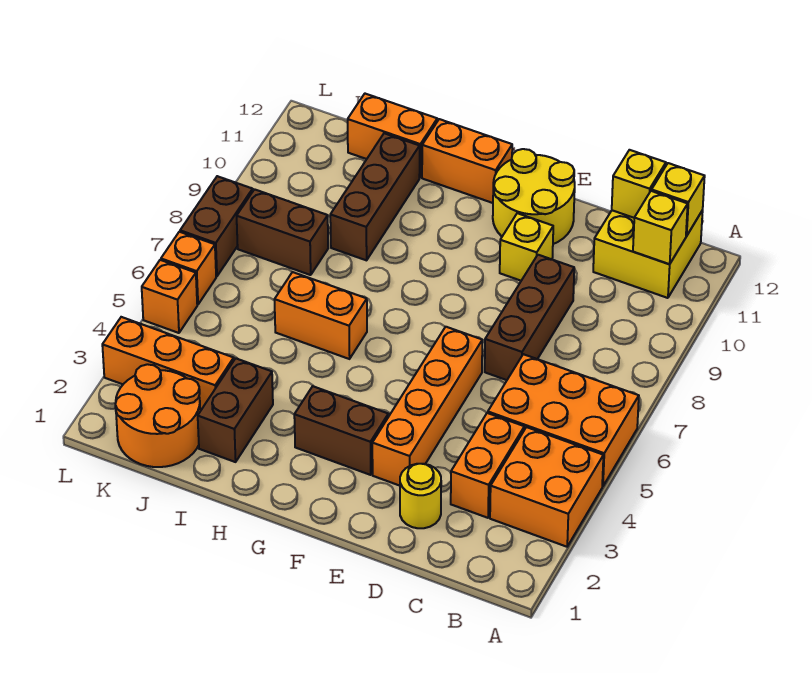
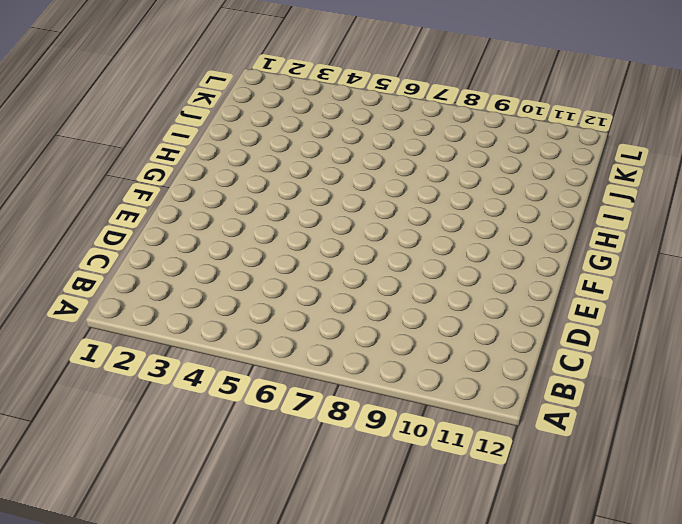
none -> orange 2x2 brick [490,427,603,547]
none -> orange 2x3 brick [488,354,639,486]
none -> yellow 2x2 brick [593,210,703,298]

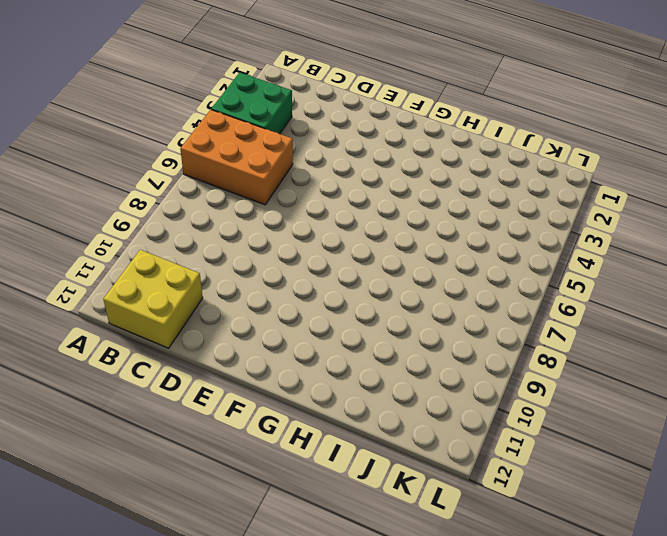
green 2x2 brick [211,73,292,134] -> orange 2x2 brick [490,427,603,547]
none -> orange 1x2 brick [451,413,524,518]
none -> yellow 1x1 round brick [400,464,441,528]
none -> brown 1x3 brick [485,255,574,380]

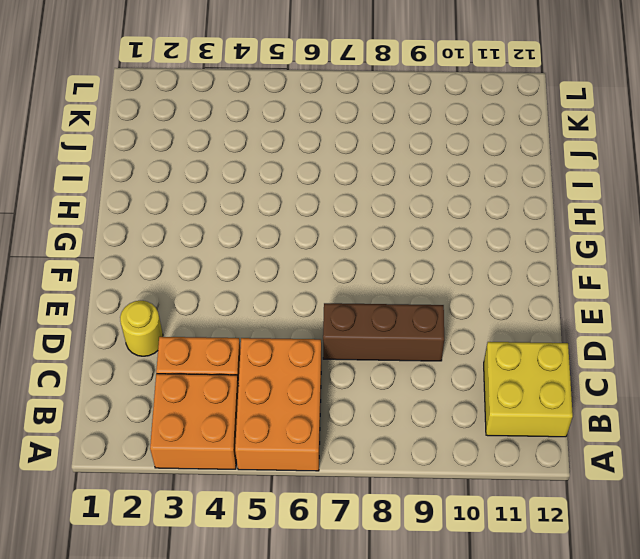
none -> orange 1x4 brick [372,327,482,486]
none -> yellow 1x1 brick [500,213,553,281]
none -> yellow 2x2 round brick [493,149,575,244]

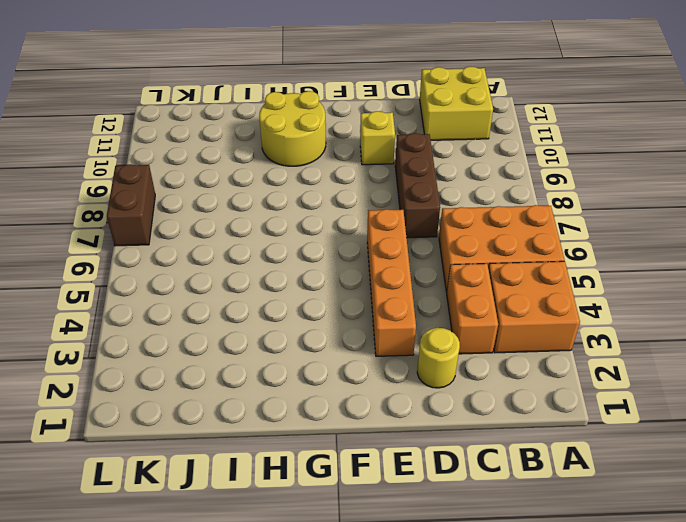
yellow 2x2 round brick [259,91,326,166] -> yellow 2x2 round brick moved to [493,149,575,244]
none -> brown 1x2 brick [294,386,388,475]
none -> orange 1x2 brick [422,119,512,203]
none -> orange 1x2 brick [275,272,367,359]

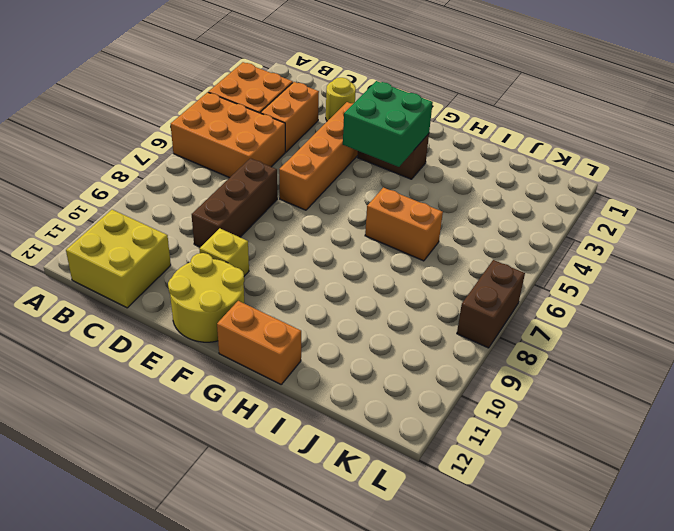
green 2x2 brick [343,81,433,167] -> none
none -> brown 1x2 brick [198,358,273,462]
none -> brown 1x3 brick [330,133,420,260]
none -> orange 1x2 brick [348,94,437,178]

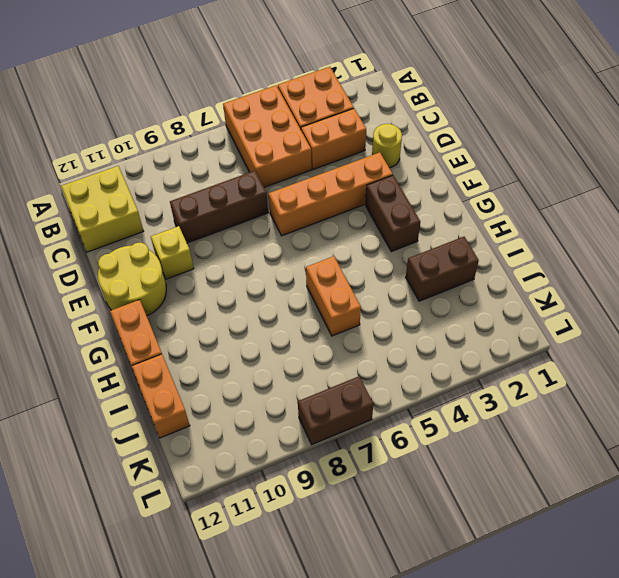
none -> brown 1x3 brick [330,133,420,260]
none -> orange 2x2 round brick [115,364,200,467]
none -> orange 1x3 brick [102,317,234,411]

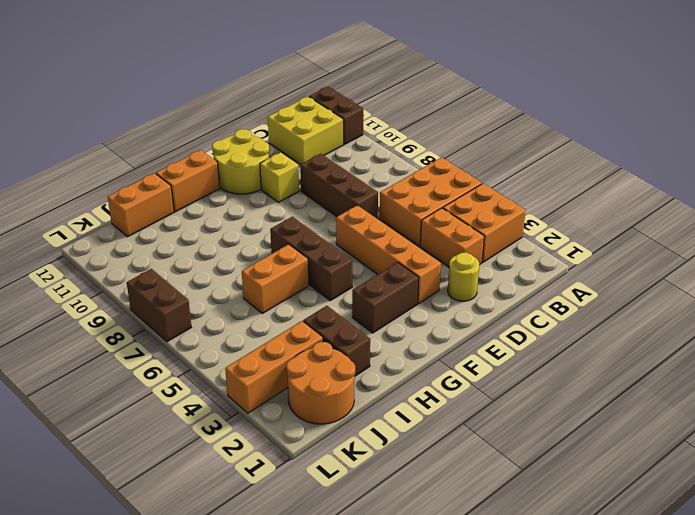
brown 1x2 brick [309,87,363,144] -> brown 1x2 brick turned to [237,189,328,275]
brown 1x3 brick [270,217,352,301] -> brown 1x3 brick moved to [330,133,420,260]
none -> orange 1x1 brick [142,260,197,333]
none -> orange 1x1 brick [161,232,216,304]
none -> yellow 1x1 brick [633,191,688,264]

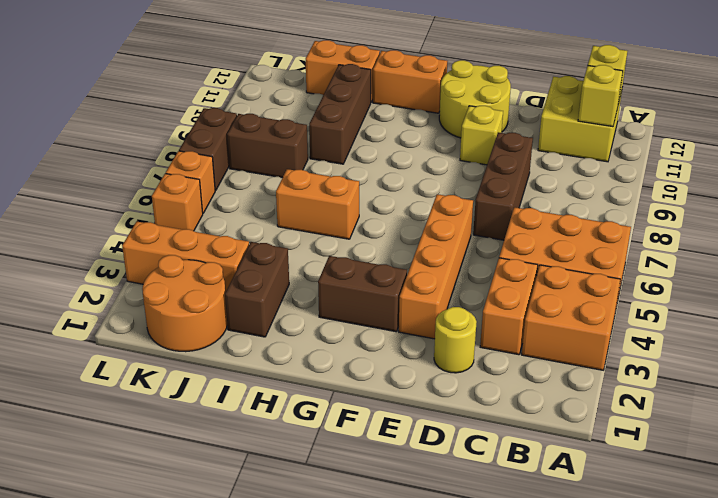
none -> yellow 1x1 brick [612,150,666,218]

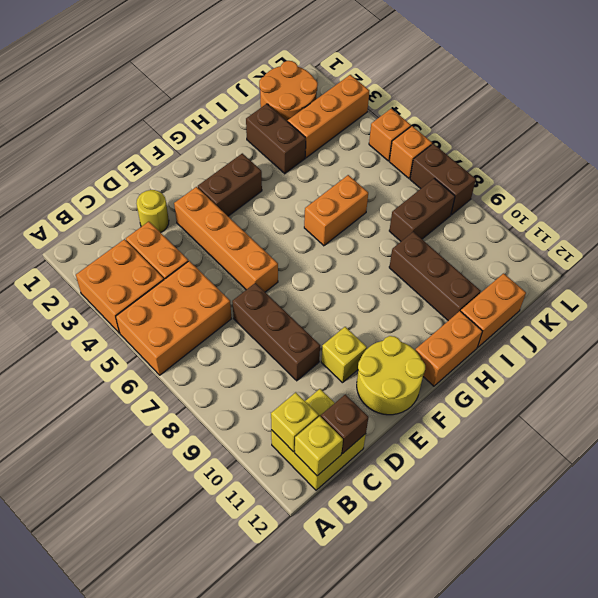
brown 1x1 brick [321,394,369,454] -> yellow 1x1 brick [612,150,666,218]

